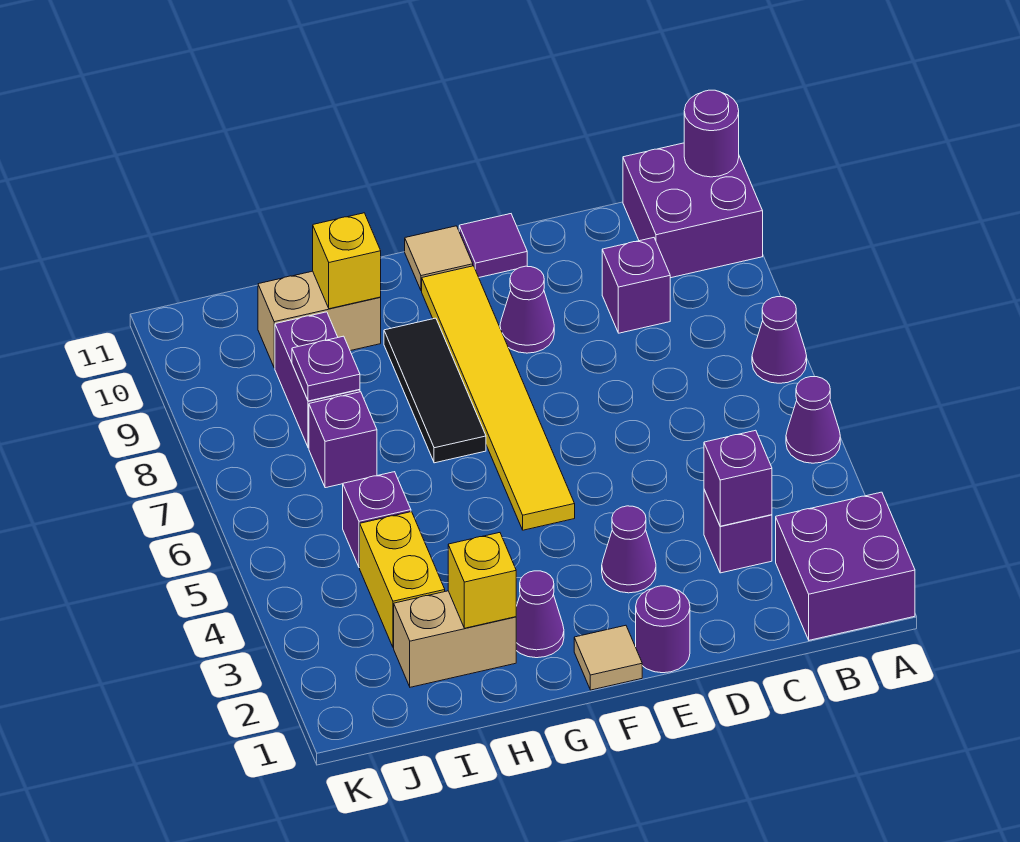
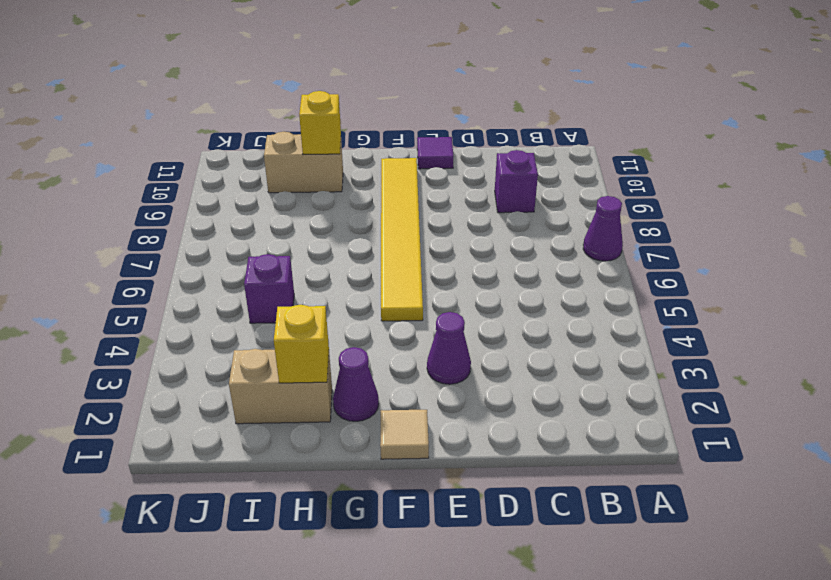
none -> purple 2x2 brick [776,492,915,640]
none -> purple 1x1 cone [786,377,840,463]
none -> purple 2x2 brick [623,143,763,278]

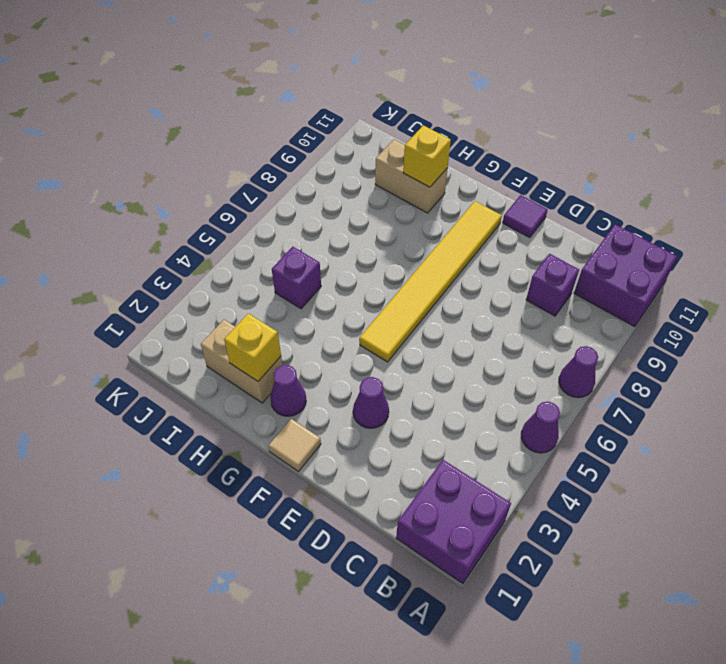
none -> purple 1x1 brick [704,490,772,573]
none -> purple 1x1 round brick [636,586,690,673]
none -> purple 1x1 cone [500,266,554,353]

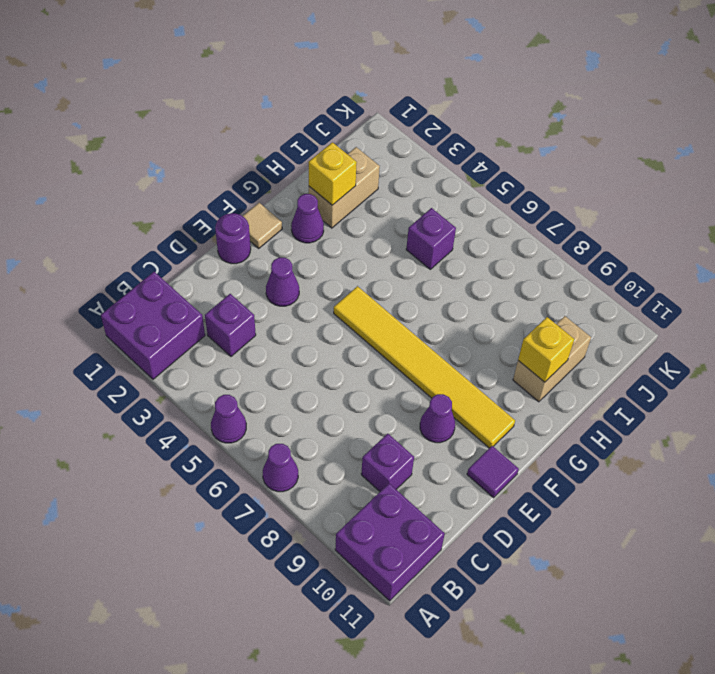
none -> tan 1x1 tile [405,226,473,291]
none -> black 1x3 tile [384,318,486,463]
none -> yellow 1x2 brick [360,512,445,647]

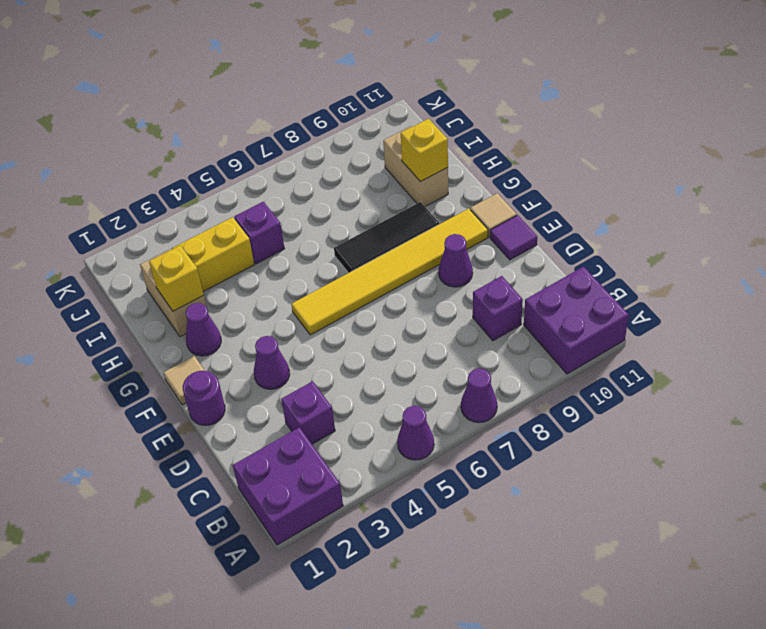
none -> purple 1x1 brick [309,392,377,488]
none -> purple 1x2 brick [275,312,360,448]
none -> purple 1x1 round brick [684,90,739,177]

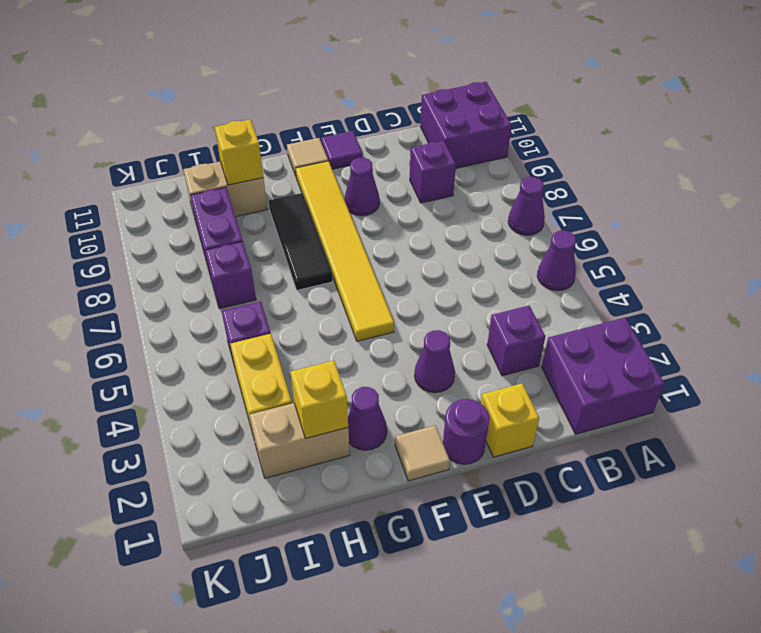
yellow 1x1 brick [481,383,539,457] -> none
none -> purple 1x1 round brick [684,90,739,177]
none -> purple 1x1 brick [704,430,772,526]
none -> purple 1x1 plate [292,336,360,401]

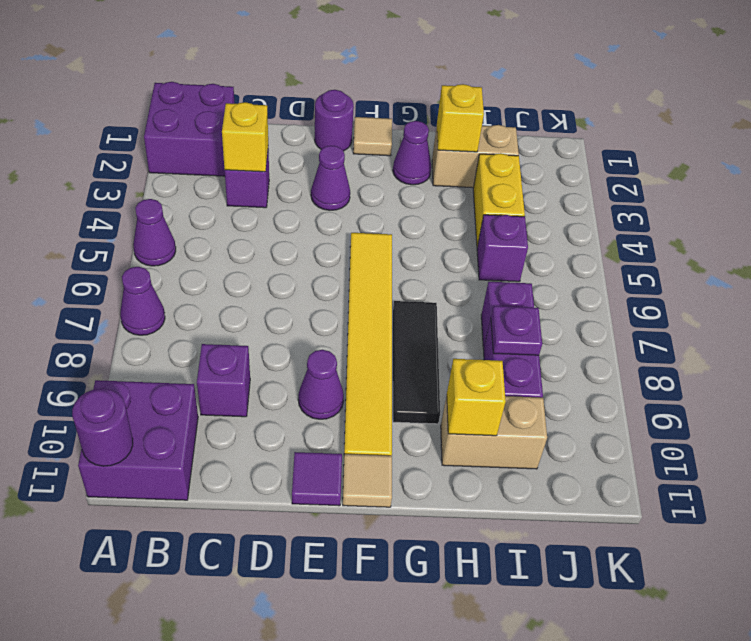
yellow 1x1 brick [222,102,268,172] -> purple 1x1 brick [704,430,772,526]

